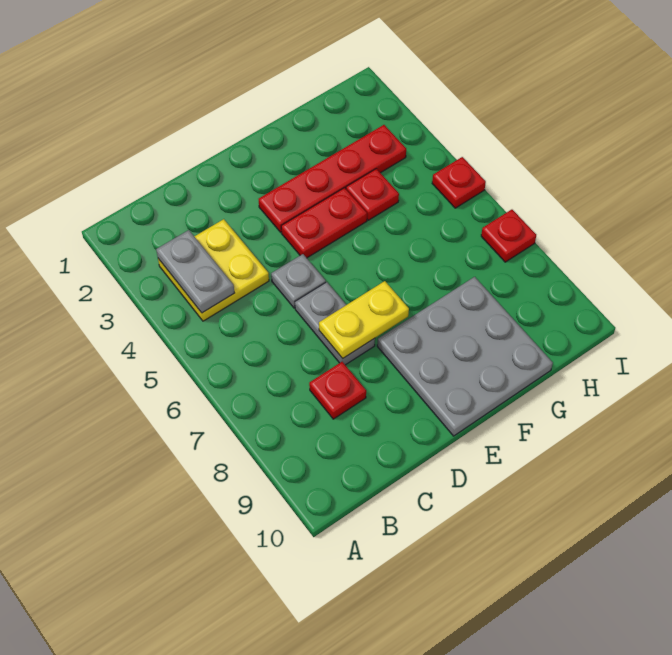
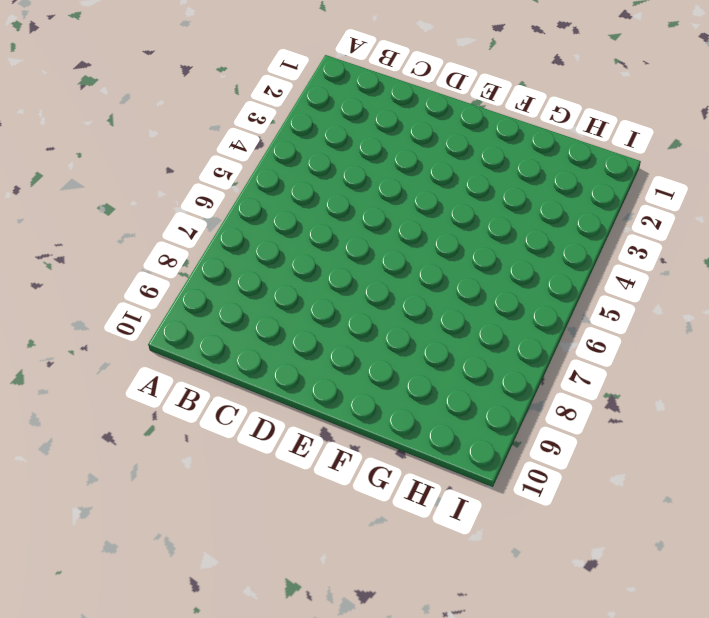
none -> yellow 2x2 plate [158,219,269,321]
none -> red 1x1 plate [309,362,366,419]
none -> grey 1x1 plate [271,254,326,308]

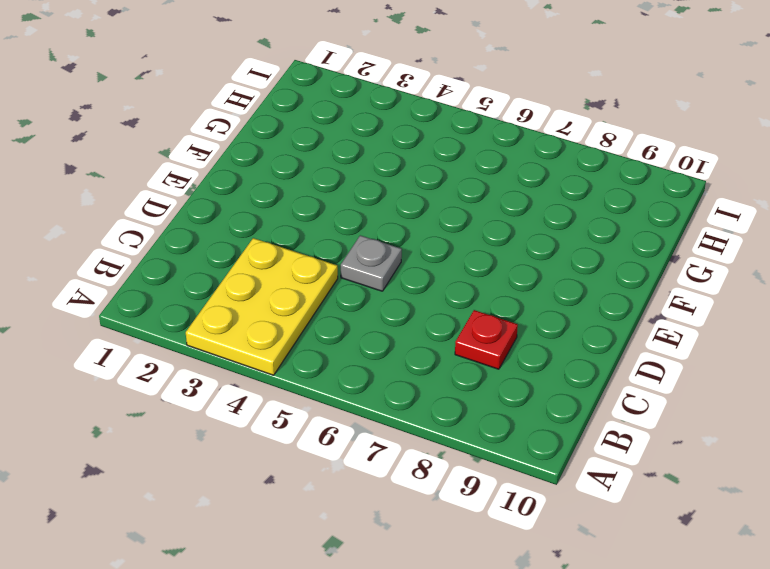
yellow 2x3 plate [186,238,338,375] -> yellow 2x2 plate [158,219,269,321]
none -> grey 1x2 plate [295,282,375,365]
none -> red 1x4 plate [259,125,406,232]
none -> red 1x2 plate [281,188,367,258]

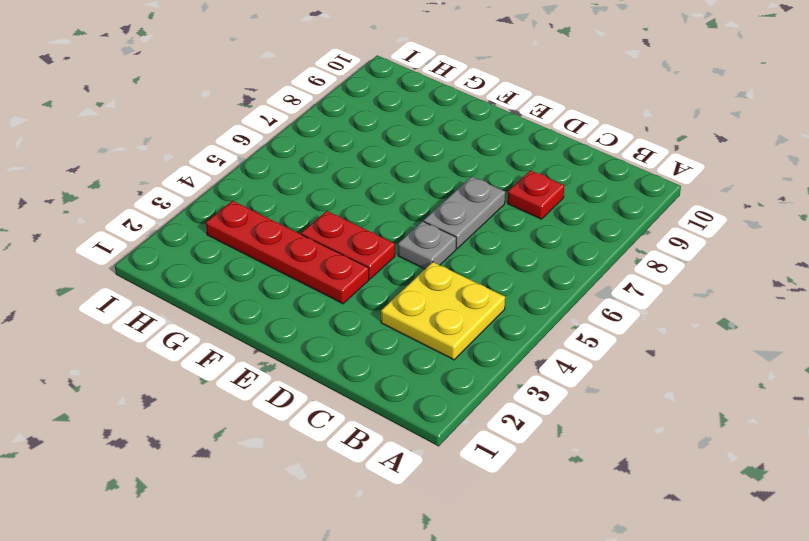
none -> grey 3x3 plate [377,277,553,436]
none -> red 1x1 plate [346,169,399,220]
none -> red 1x1 plate [432,157,486,208]

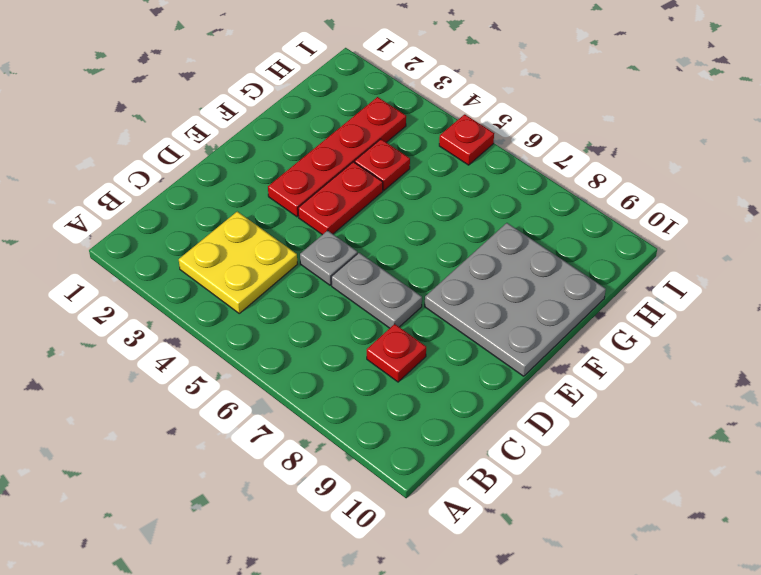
none -> red 1x1 plate [481,210,536,262]
none -> grey 1x2 plate [156,230,234,313]
none -> yellow 1x2 plate [319,281,409,358]

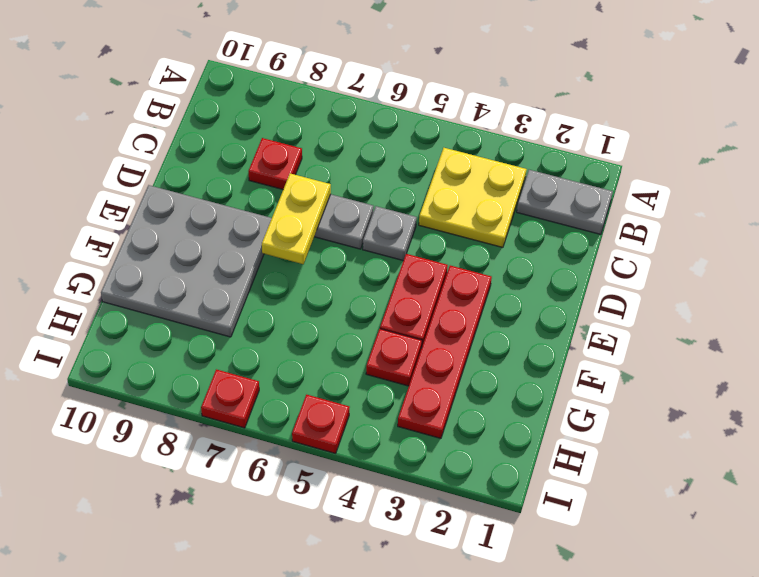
grey 1x2 plate [517,170,613,234] -> grey 1x2 plate moved to [156,230,234,313]

